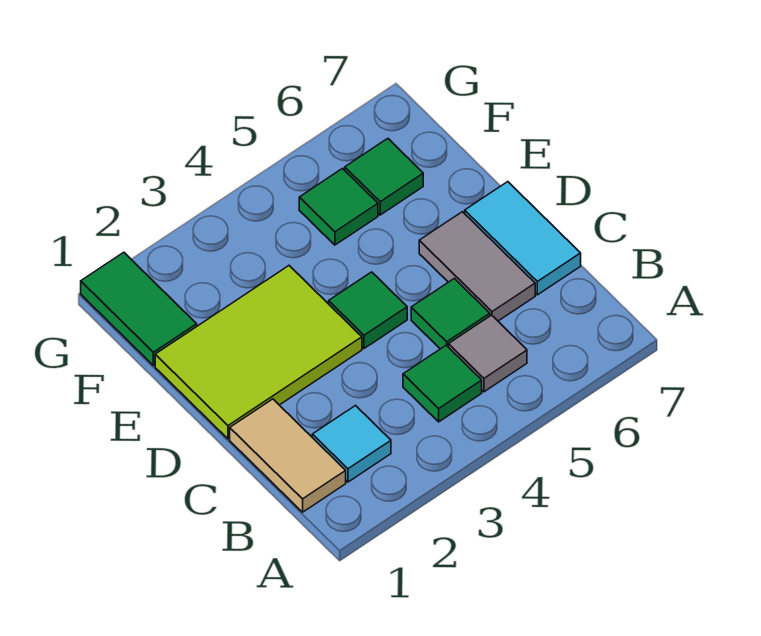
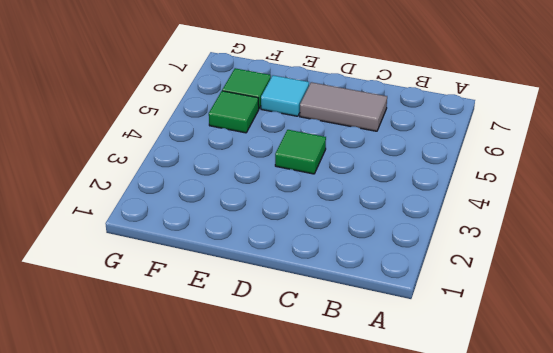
cyan 1x1 tile [261,75,309,116] -> cyan 1x1 tile moved to [312,406,391,482]
none -> tan 1x2 tile [230,399,346,512]
none -> green 1x1 tile [403,345,482,422]
none -> grey 1x1 tile [448,315,527,392]

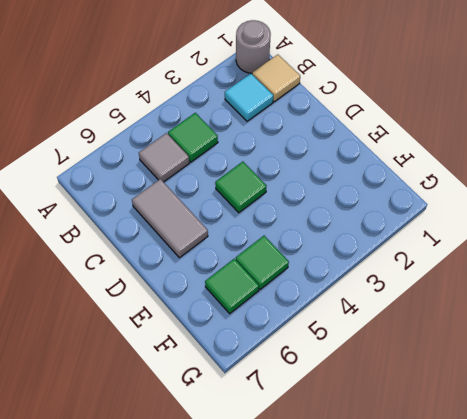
grey 1x1 round brick [236,20,271,73] -> none
tan 1x1 tile [252,54,300,102] -> tan 1x2 tile [230,399,346,512]
none -> green 1x1 tile [411,278,490,349]
none -> cyan 1x2 tile [465,182,581,295]
none -> lime 2x3 tile [155,266,362,439]

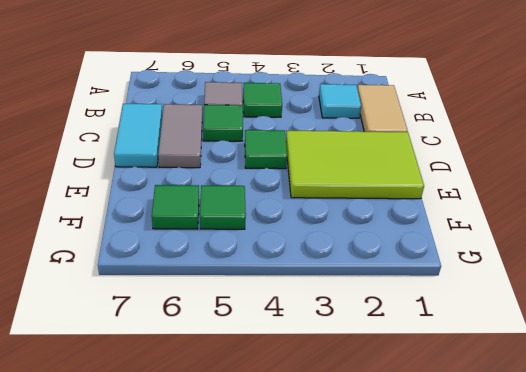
none -> green 1x2 tile [81,252,197,366]

